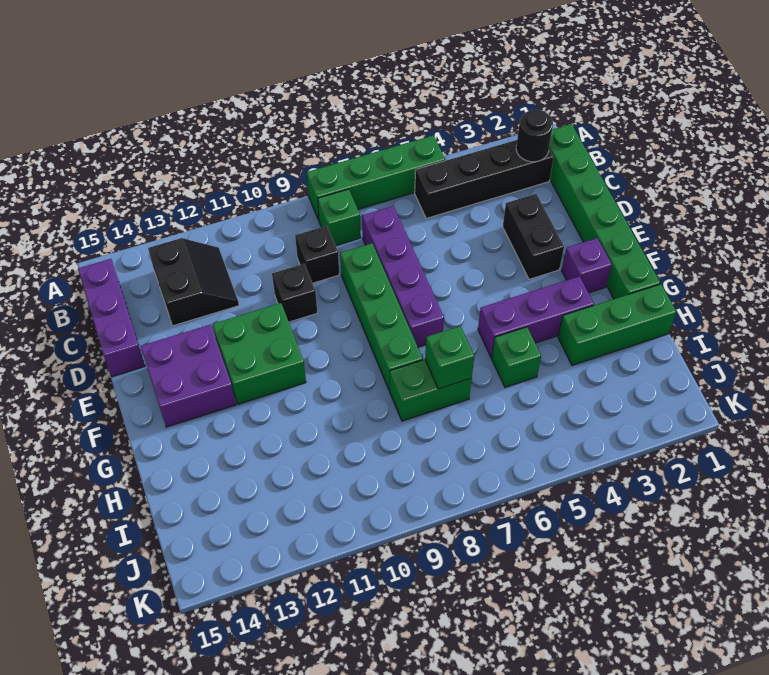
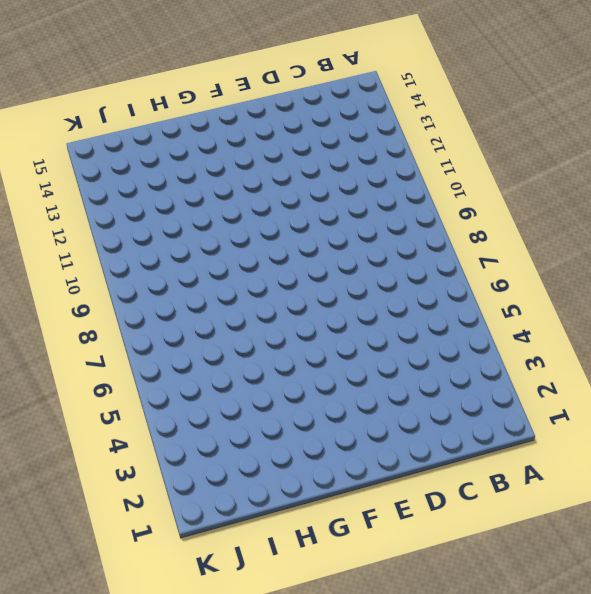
none -> green 1x4 brick [307,135,446,220]
none -> green 1x6 brick [549,124,660,299]
none -> black 1x4 brick [415,140,554,218]

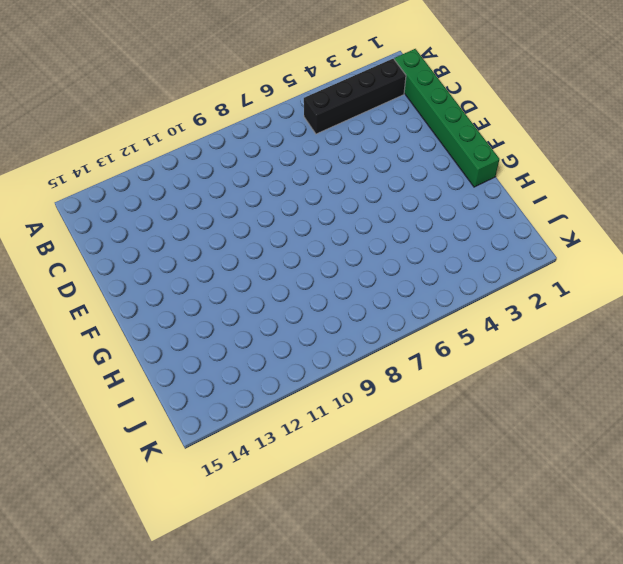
none -> green 1x4 brick [307,135,446,220]
none -> green 1x1 brick [318,189,361,246]
none -> black 2x2 slope [148,238,239,326]

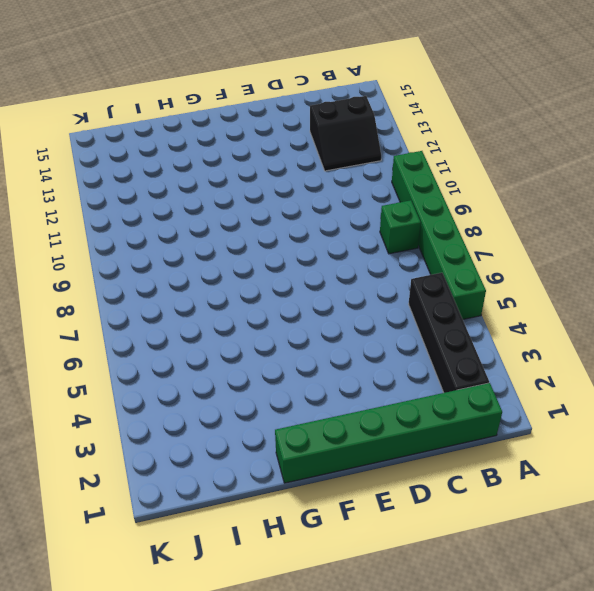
green 1x6 brick [392,151,486,319] -> green 1x4 brick [307,135,446,220]
none -> purple 1x3 brick [78,259,145,377]
none -> purple 1x4 brick [362,206,444,347]
none -> black 1x1 brick [295,226,339,283]

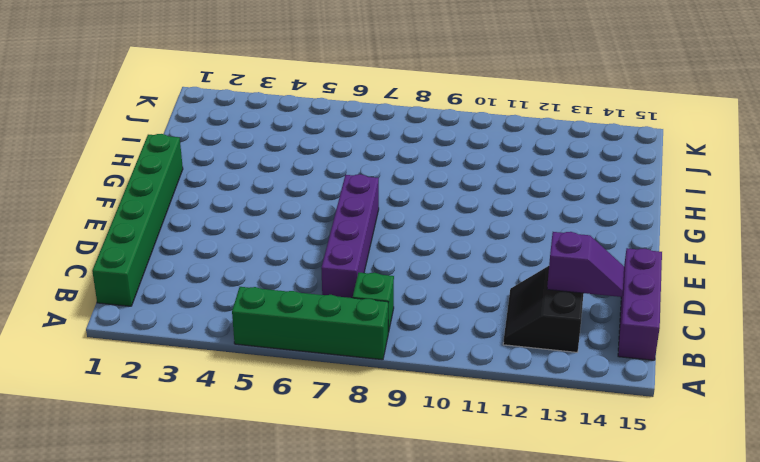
purple 1x2 slope [547,232,624,297] -> none
none -> black 1x4 brick [415,140,554,218]
none -> black 1x1 brick [295,226,339,283]
none -> black 1x2 brick [503,194,564,279]

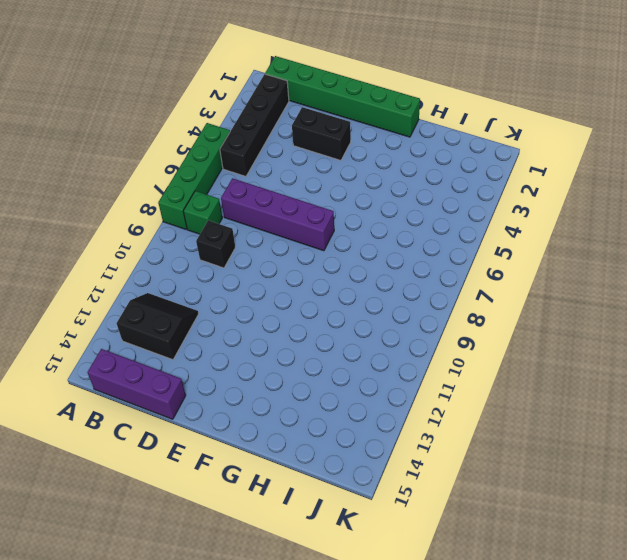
none -> green 1x4 brick [340,243,423,390]
none -> black 1x1 brick [272,264,317,322]
none -> green 2x2 brick [213,303,306,404]

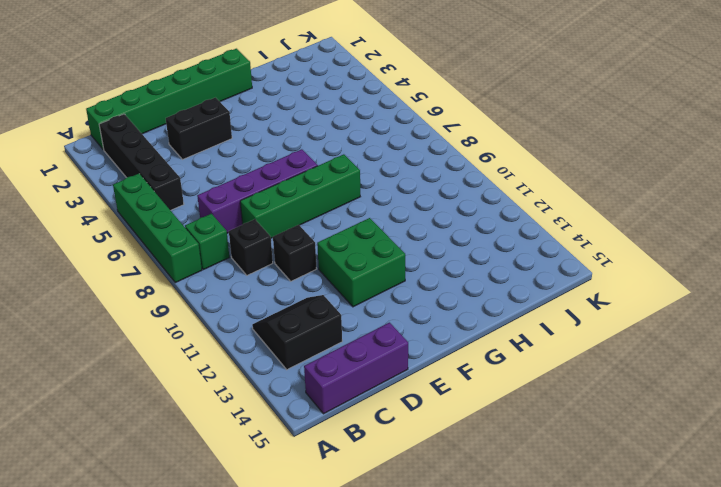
none -> purple 2x2 brick [141,325,236,427]
none -> purple 1x1 brick [562,238,612,293]
none -> purple 1x3 brick [478,276,594,357]

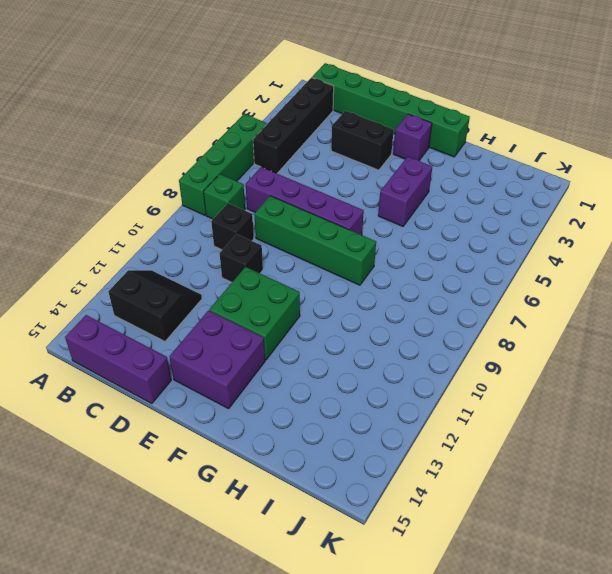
purple 1x2 brick [378,157,432,226] -> purple 1x3 brick [478,276,594,357]
none -> green 1x3 brick [558,284,677,365]
none -> green 1x1 brick [492,327,541,387]
none -> green 1x2 brick [390,360,472,421]

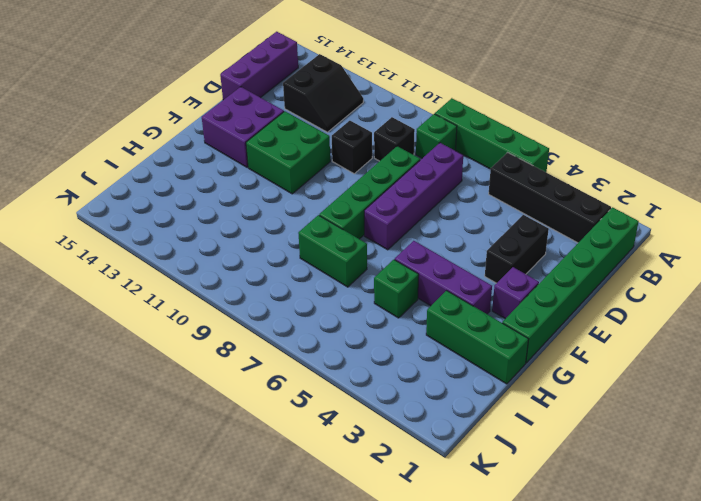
none -> black 1x1 round brick [516,110,553,162]
none -> green 1x1 brick [425,326,474,389]

